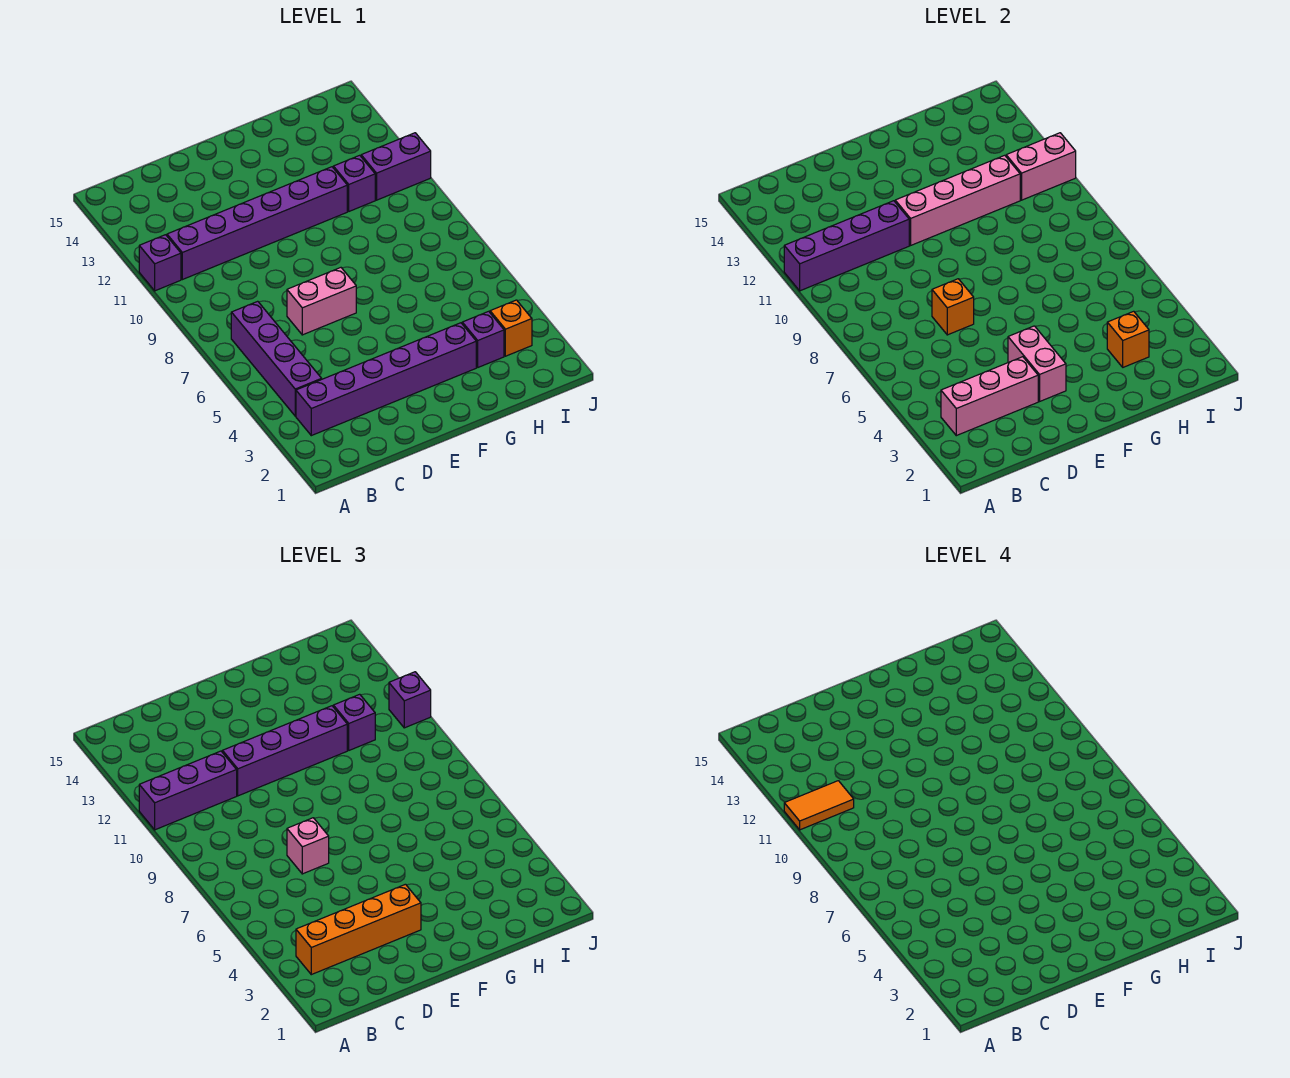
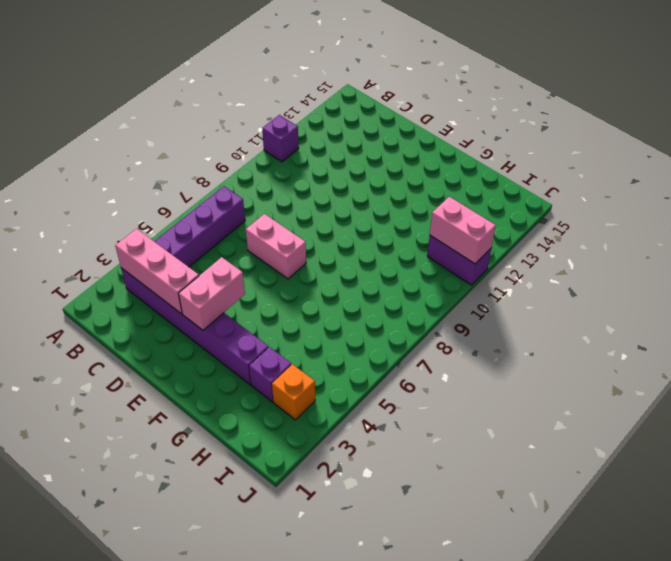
none -> purple 1x6 brick [167,167,347,280]
none -> purple 1x1 brick [333,155,375,211]
none -> purple 1x4 brick [784,201,909,291]

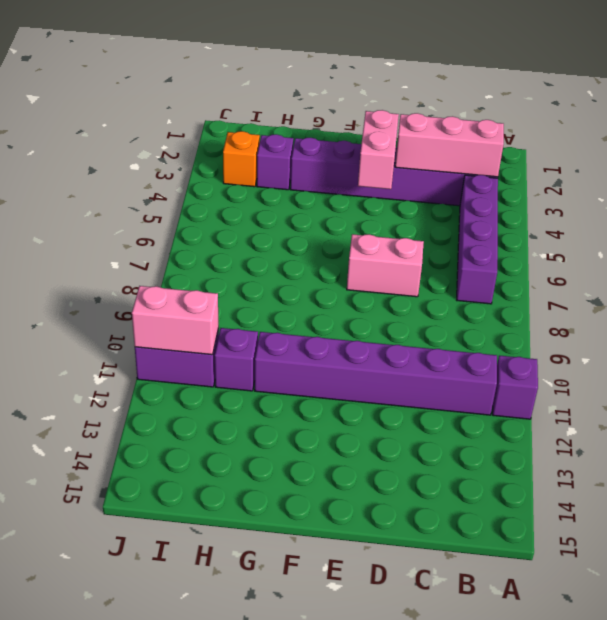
none -> purple 1x4 brick [784,201,909,291]
none -> orange 1x1 brick [932,279,974,335]
none -> pink 1x4 brick [895,155,1020,245]

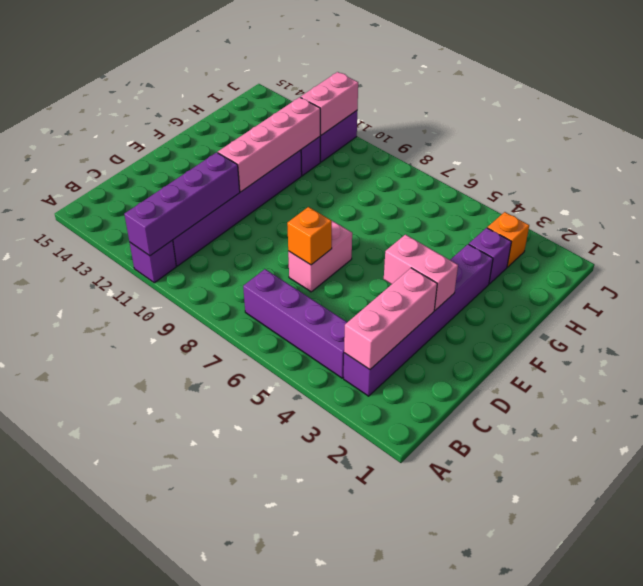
none -> orange 1x1 brick [1107,311,1149,367]
none -> purple 1x3 brick [139,751,237,830]
none -> orange 1x4 brick [296,884,421,975]

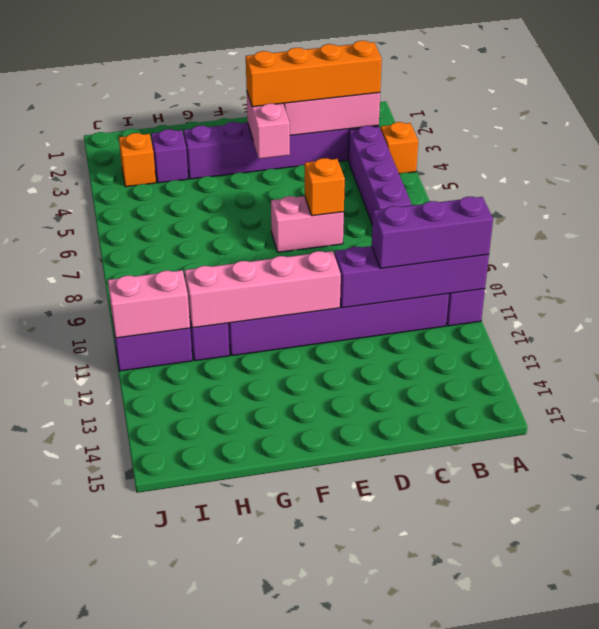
orange 1x1 brick [381,122,418,174] -> orange 1x1 brick moved to [1107,311,1149,367]
none -> pink 1x1 brick [287,818,329,874]
none -> purple 1x4 brick [222,706,347,796]
none -> purple 1x1 brick [333,694,375,750]

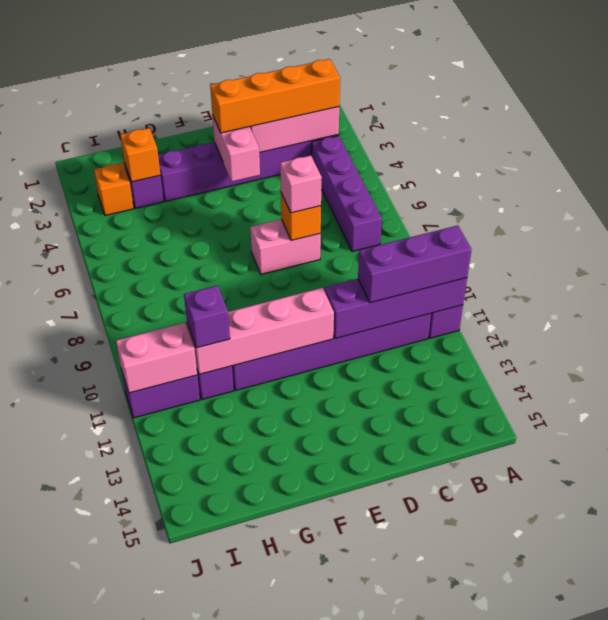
none -> purple 1x4 brick [222,706,347,796]
none -> purple 1x1 brick [389,672,431,728]
none -> orange 1x2 tile [784,781,854,830]

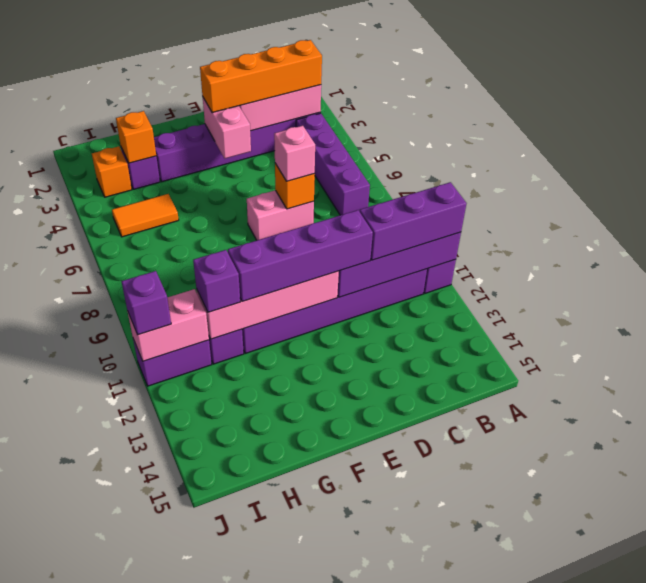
orange 1x2 tile [112,194,179,237] -> orange 1x2 tile moved to [784,781,854,830]

